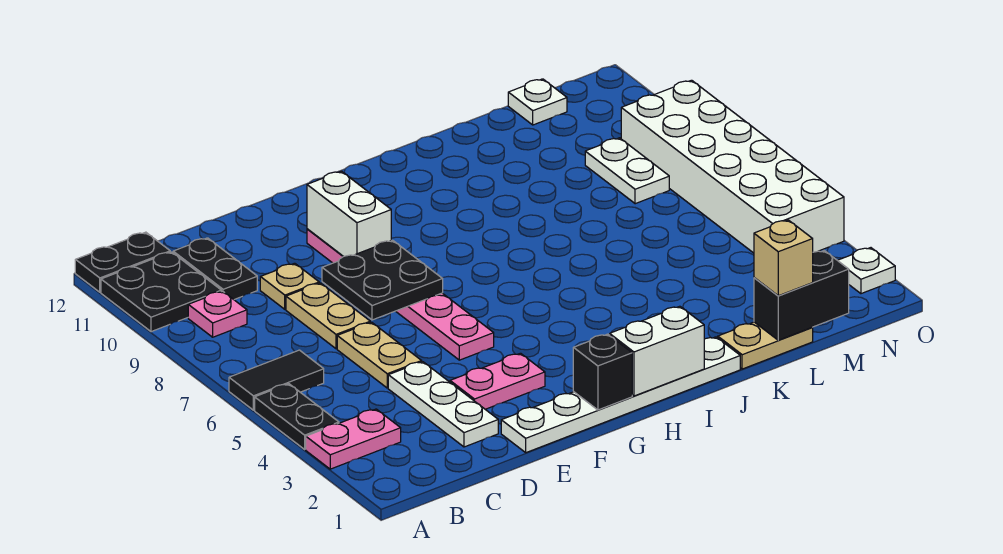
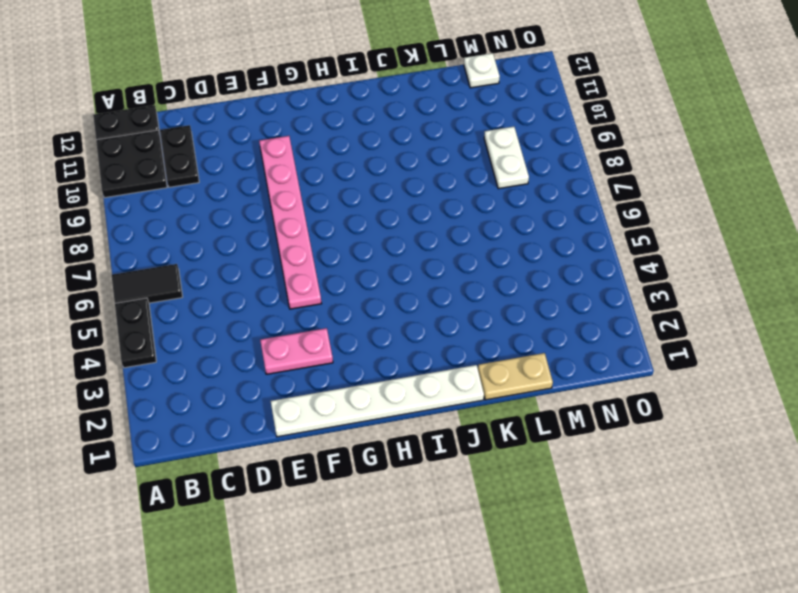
none -> pink 1x2 plate [306,409,401,469]
none -> pink 1x1 plate [188,291,247,337]
none -> white 1x3 plate [388,362,498,447]

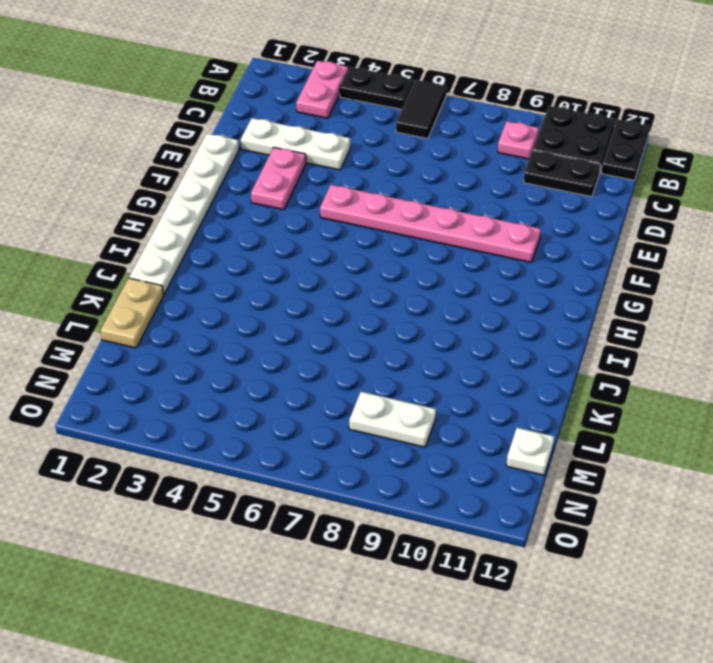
none -> tan 1x2 plate [337,322,422,388]
none -> tan 1x2 plate [286,283,370,349]
none -> tan 1x1 plate [260,263,319,309]

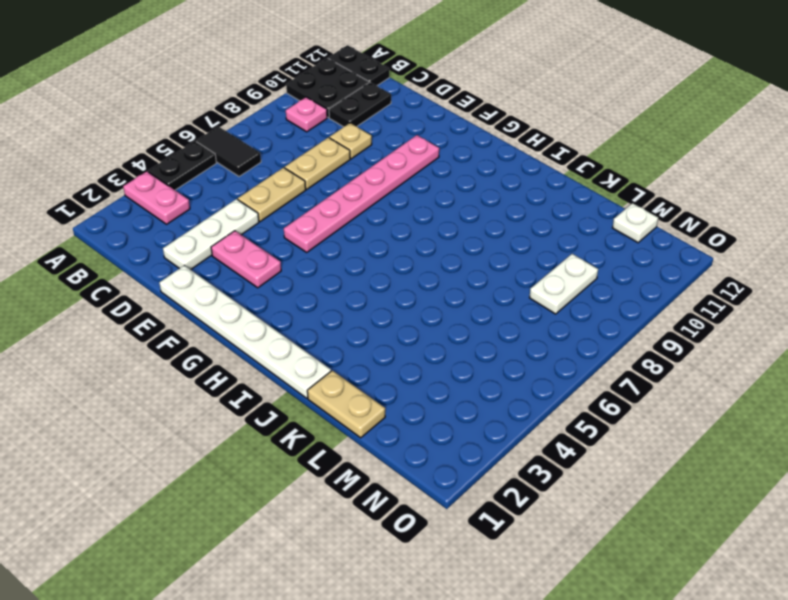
none -> white 2x6 brick [621,80,844,253]
none -> white 1x1 plate [838,248,895,294]
none -> black 2x2 plate [322,240,443,320]

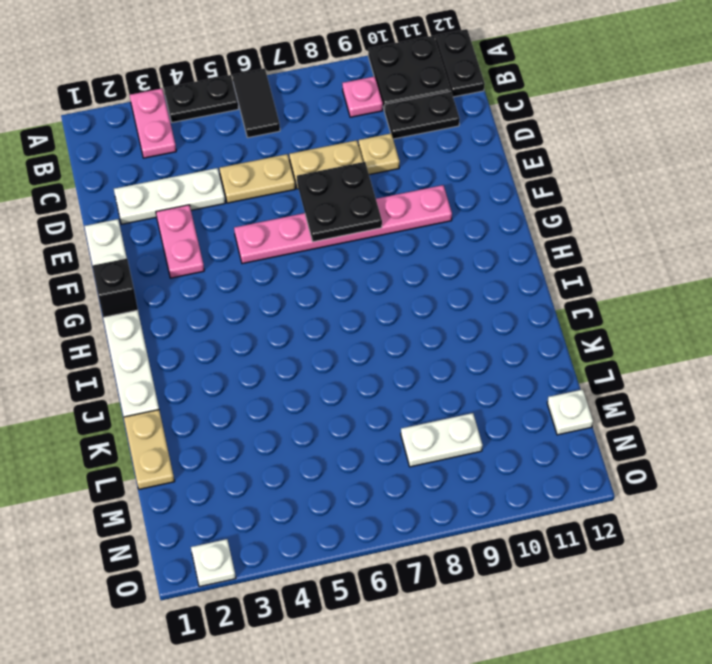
none -> white 2x6 brick [621,80,844,253]
none -> white 1x2 brick [307,171,391,257]
none -> white 1x2 brick [610,306,704,396]

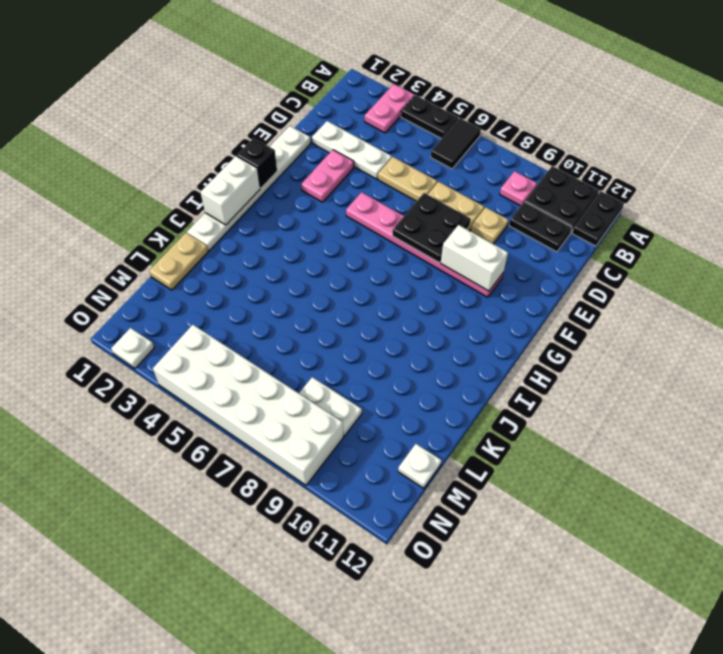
none -> black 1x2 brick [754,251,849,340]
none -> tan 1x1 brick [754,220,813,296]

